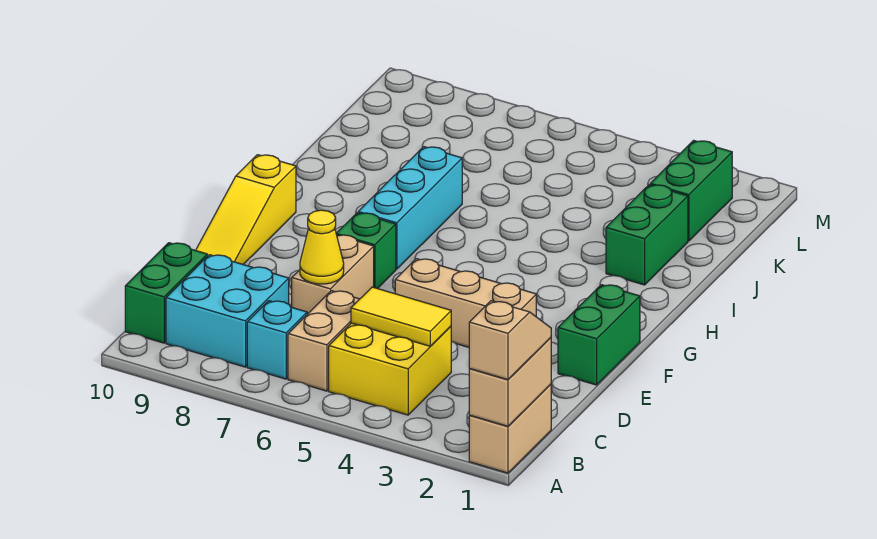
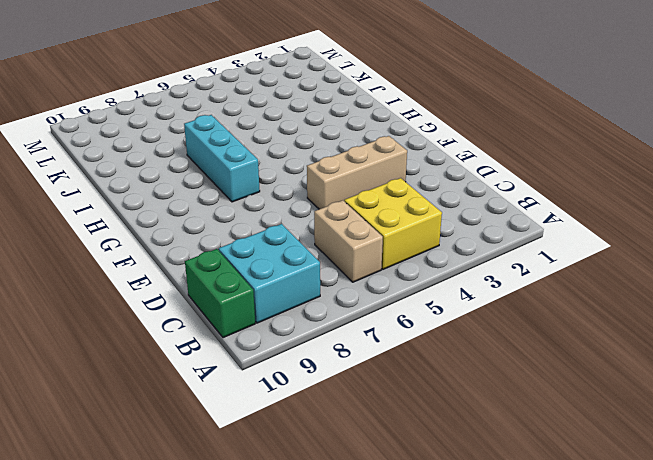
none -> tan 1x2 brick [469,384,551,473]
none -> cyan 1x1 brick [247,301,307,379]
none -> tan 1x2 brick [292,235,374,314]

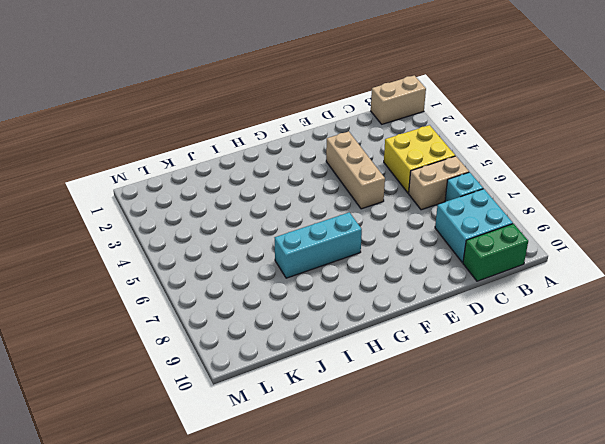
none -> tan 1x2 brick [292,235,374,314]
none -> green 1x2 brick [558,285,640,385]
none -> yellow 1x3 slope [196,155,296,264]

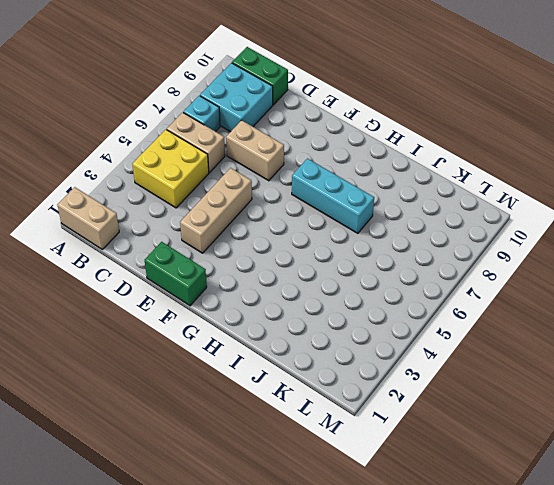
none -> yellow 1x3 slope [196,155,296,264]
none -> green 1x1 brick [336,213,396,289]
none -> green 1x2 brick [606,185,688,285]

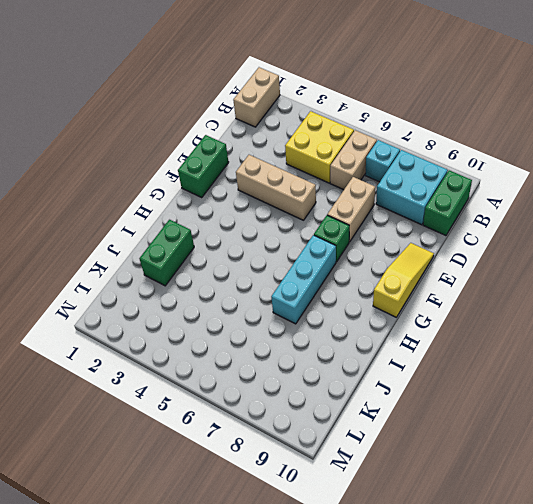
none -> green 1x2 brick [650,140,732,241]
none -> tan 1x2 brick [469,338,551,426]
none -> yellow 1x2 tile [351,287,451,346]

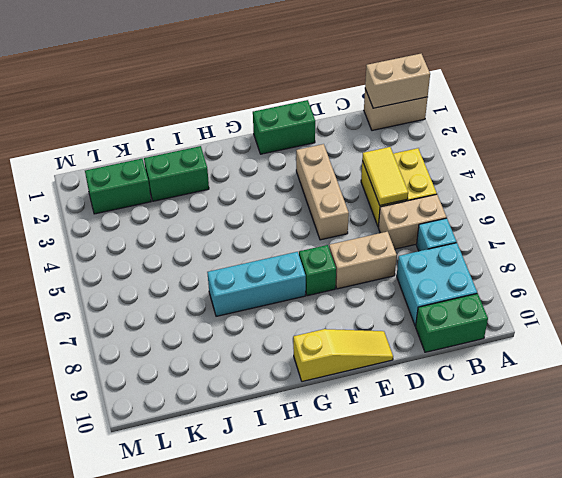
none -> yellow 1x1 cone [300,210,344,284]
none -> tan 1x2 slope [469,301,551,380]

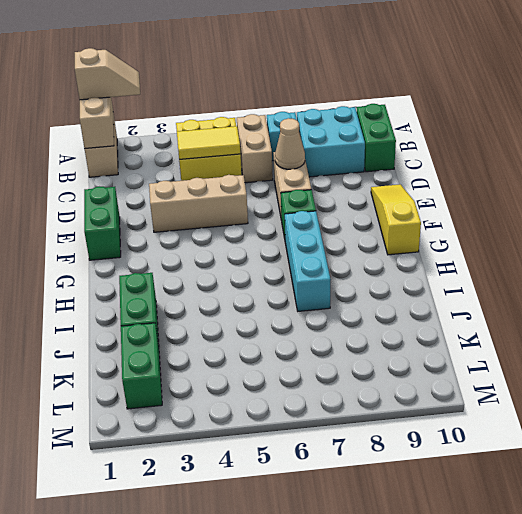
tan 1x2 slope [75,48,140,100] -> tan 1x2 slope turned to [469,301,551,380]
tan 1x1 cone [275,118,305,169] -> yellow 1x1 cone [300,210,344,284]

